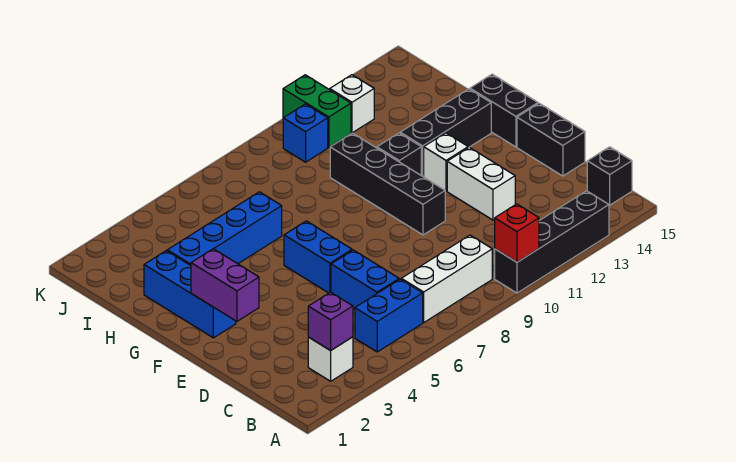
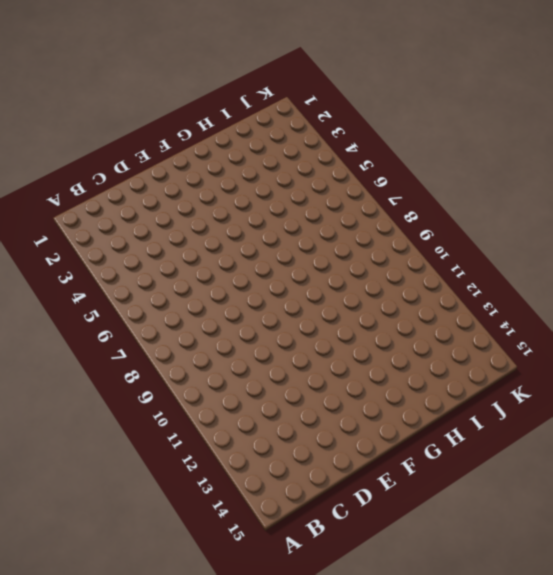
none -> black 1x4 brick [495,191,609,293]
none -> white 1x1 brick [308,337,353,381]
none -> blue 1x2 brick [355,279,423,352]

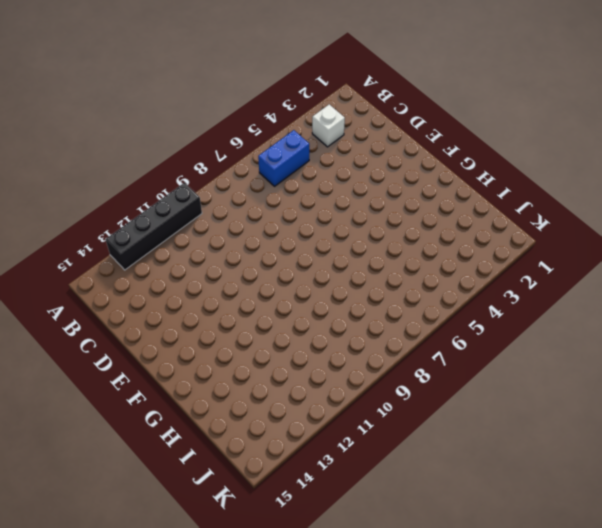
none -> white 1x3 brick [401,235,492,322]
none -> black 1x1 brick [587,147,632,205]
none -> blue 1x2 brick [331,250,399,309]

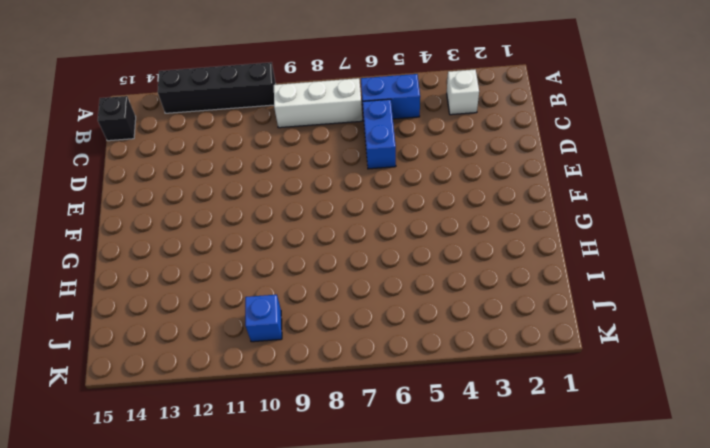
none -> white 1x2 brick [447,147,515,220]
none -> black 1x2 brick [517,103,585,176]
none -> blue 1x2 brick [284,221,352,293]

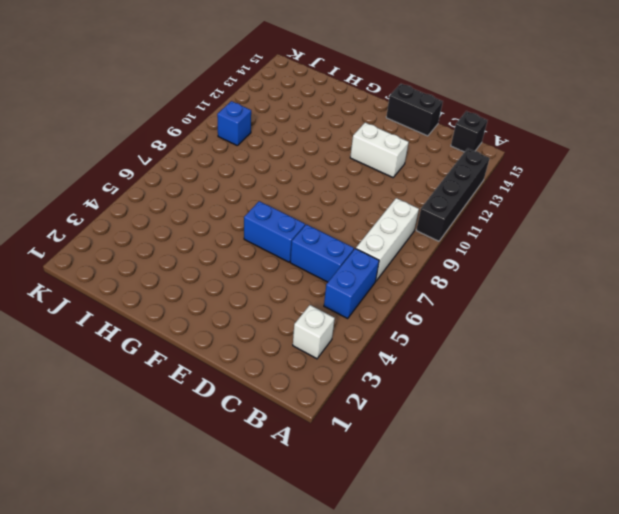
none -> black 1x4 brick [330,133,445,235]
none -> blue 1x3 brick [144,251,236,338]
none -> white 1x1 brick [424,133,468,191]

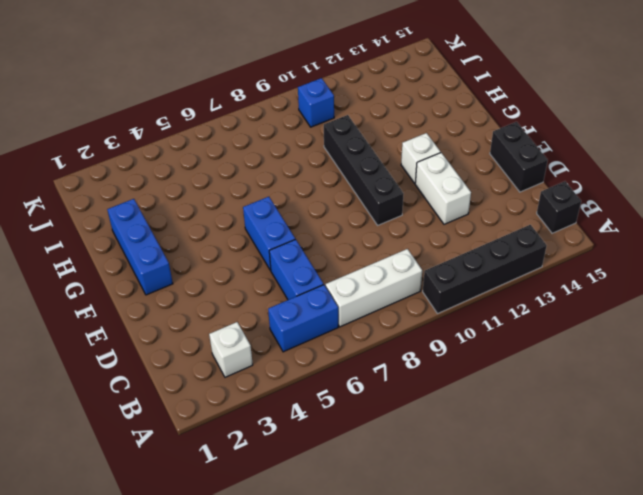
none -> black 1x2 brick [470,74,538,147]
none -> black 1x1 brick [377,133,421,175]
none -> black 1x3 brick [400,89,491,176]

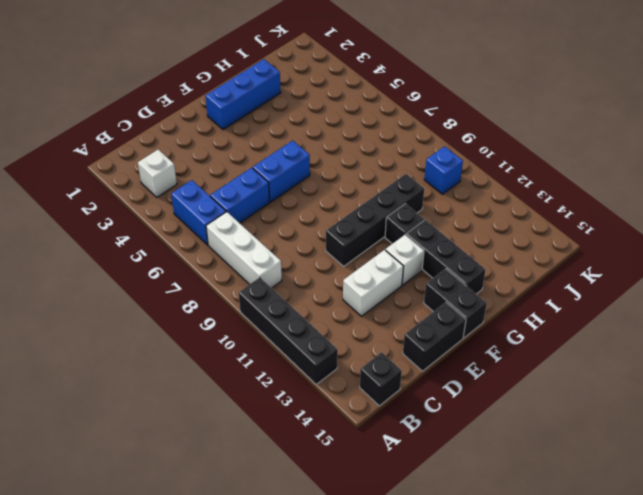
black 1x2 brick [424,269,487,338] -> black 1x2 brick turned to [470,74,538,147]
none -> blue 1x4 brick [167,192,282,266]
none -> green 1x2 brick [283,75,351,148]
none -> white 1x1 brick [329,75,374,133]

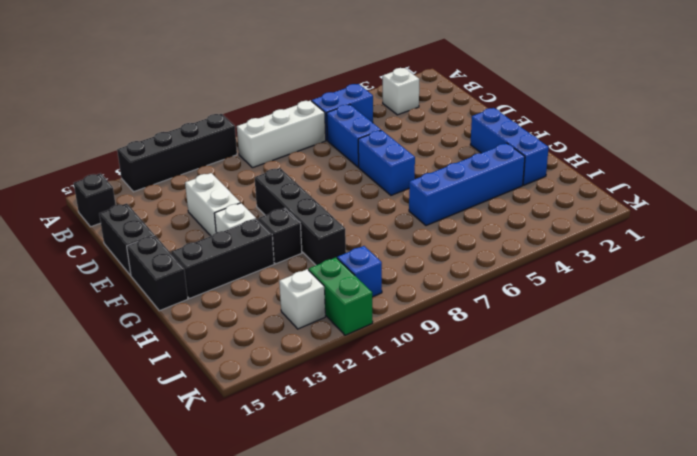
none -> red 1x1 brick [495,204,539,262]
none -> purple 1x1 brick [308,292,353,350]
none -> purple 1x2 brick [191,249,259,321]

